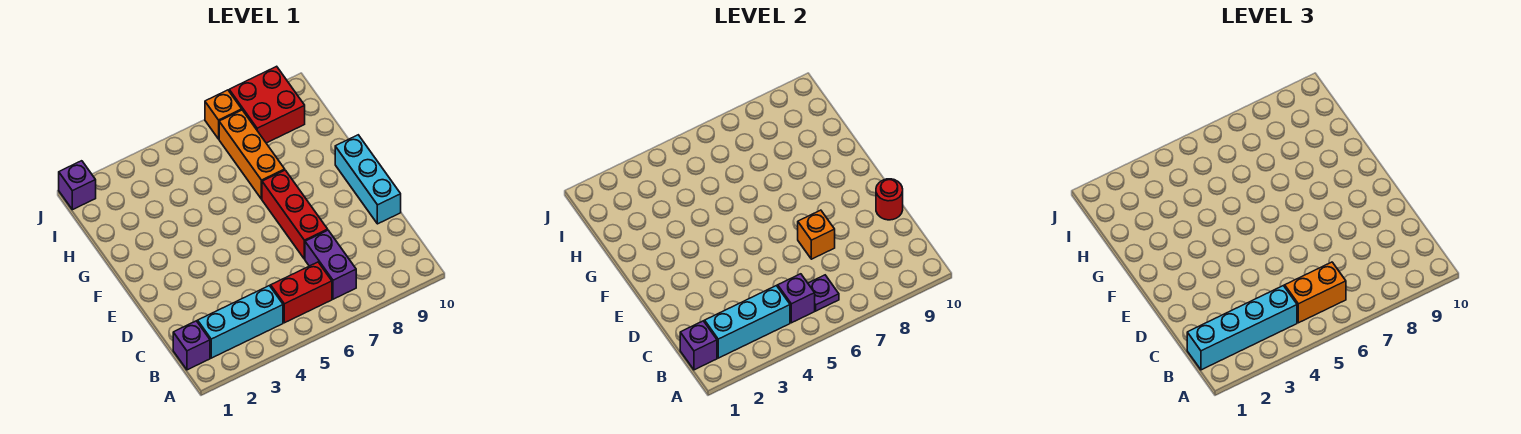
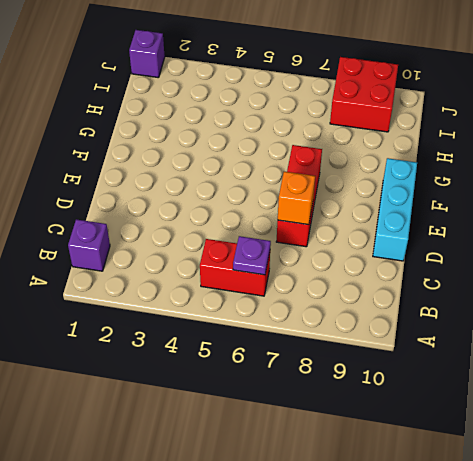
none -> cyan 1x3 brick [198,286,283,358]
none -> purple 1x2 brick [305,230,356,299]
none -> orange 1x3 brick [219,110,285,199]

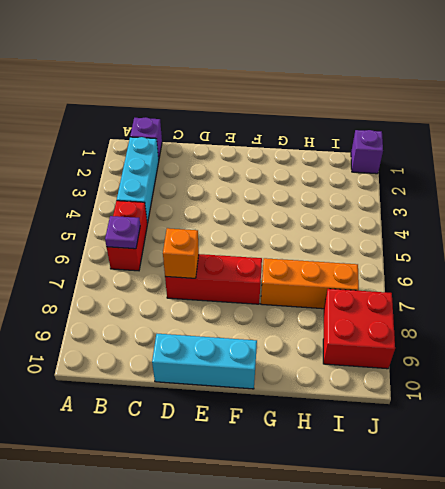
none -> purple 1x2 brick [305,230,356,299]
none -> orange 1x1 brick [205,90,242,139]
none -> purple 1x1 brick [680,321,717,370]

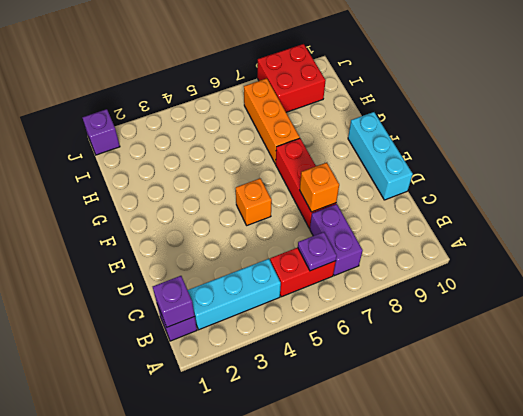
orange 1x1 brick [236,178,272,225] -> orange 1x1 brick moved to [205,90,242,139]
none -> cyan 1x3 brick [705,286,790,358]
none -> purple 1x1 brick [778,274,815,323]
none -> red 1x1 round brick [876,179,903,220]

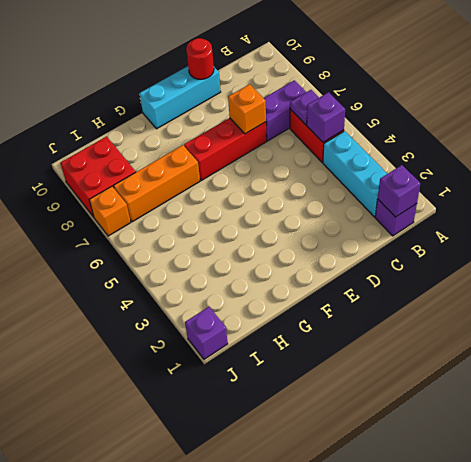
none -> cyan 1x3 brick [705,286,790,358]
none -> cyan 1x4 brick [1187,286,1297,370]
none -> orange 1x2 brick [1285,262,1346,323]

